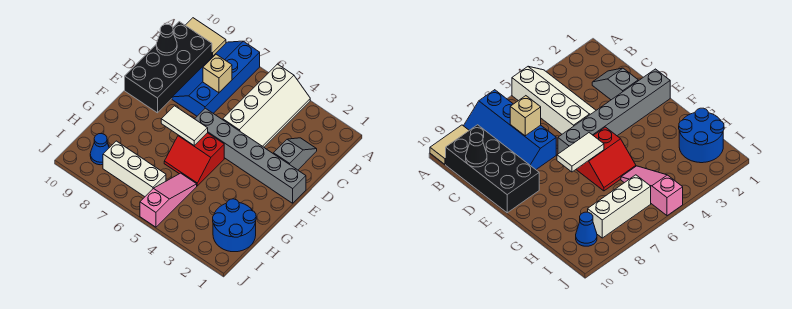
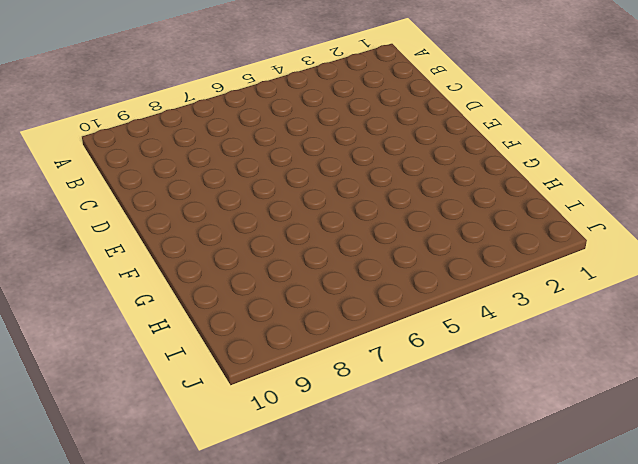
none -> white 2x4 slope [223,64,310,147]
none -> blue 2x4 slope [172,41,260,116]
none -> tan 1x2 tile [185,18,226,57]

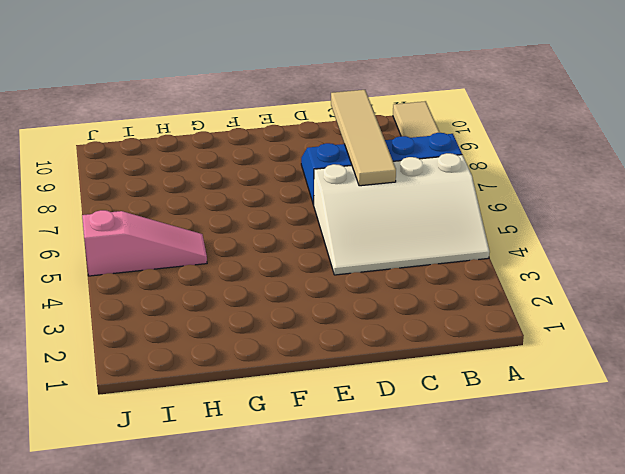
white 3x4 slope [314,153,490,275] -> white 2x4 slope [223,64,310,147]
tan 1x4 tile [331,90,396,186] -> tan 1x1 brick [203,54,232,93]
none -> black 2x4 brick [125,22,212,113]
none -> grey 1x2 slope [274,138,317,170]
none -> grey 1x6 brick [195,108,306,203]

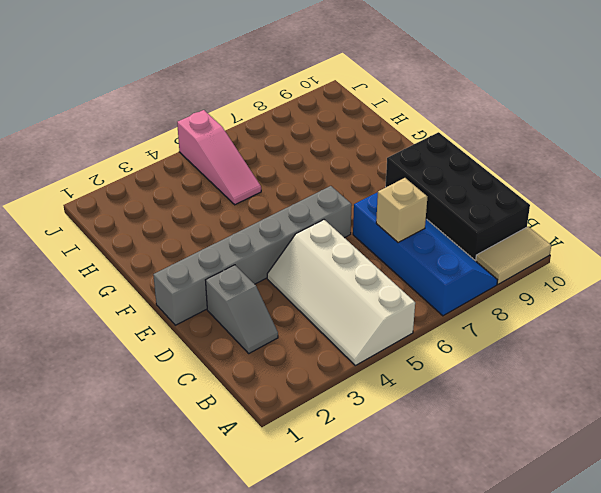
none -> red 2x2 slope [164,133,224,186]
none -> blue 2x2 round brick [213,199,256,252]
none -> white 1x3 brick [103,141,166,197]

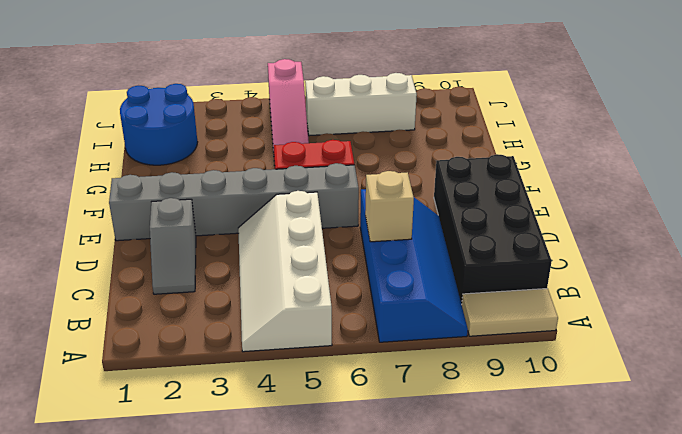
none -> blue 1x1 cone [90,134,109,165]
none -> black 1x1 cone [156,24,177,55]
none -> white 1x2 tile [161,106,208,145]

